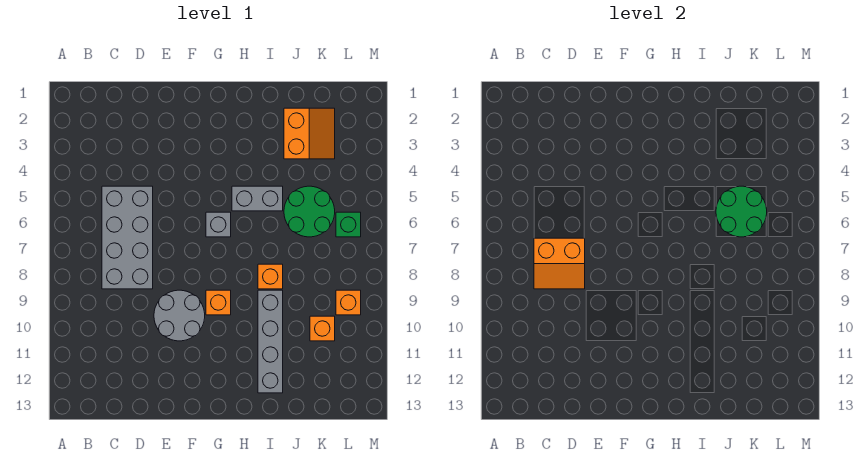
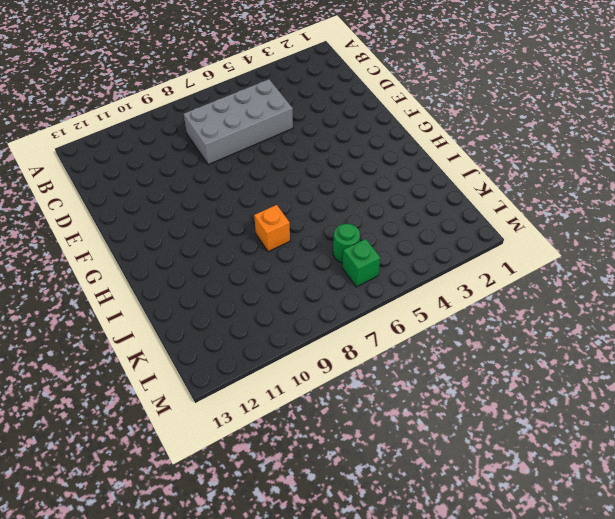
green 1x1 round brick [333,224,360,263] -> green 2x2 round brick [284,186,335,237]
none -> grey 2x2 round brick [154,290,205,341]
none -> grey 1x1 brick [206,212,231,237]
none -> orange 1x1 brick [206,290,231,315]

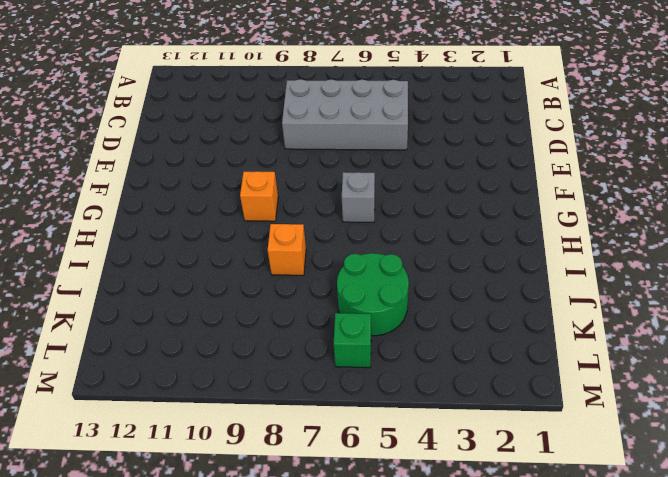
none -> grey 2x2 round brick [154,290,205,341]
none -> grey 1x2 brick [232,186,283,211]
none -> grey 1x4 brick [258,290,283,393]

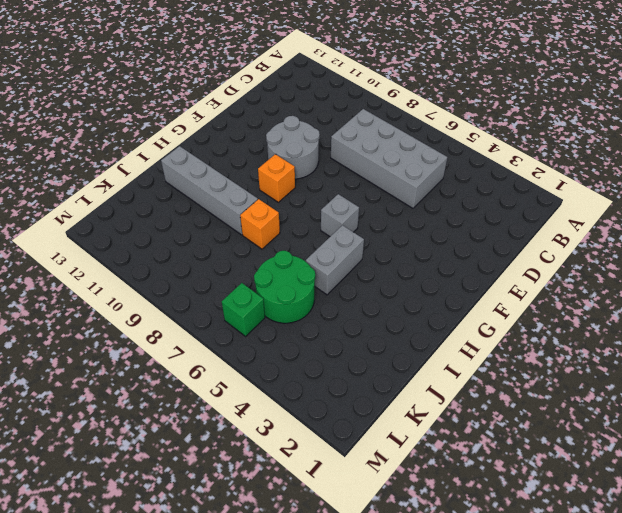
none -> orange 2x2 slope [284,108,335,159]
none -> orange 1x1 brick [310,316,335,341]
none -> orange 1x1 brick [336,290,361,315]

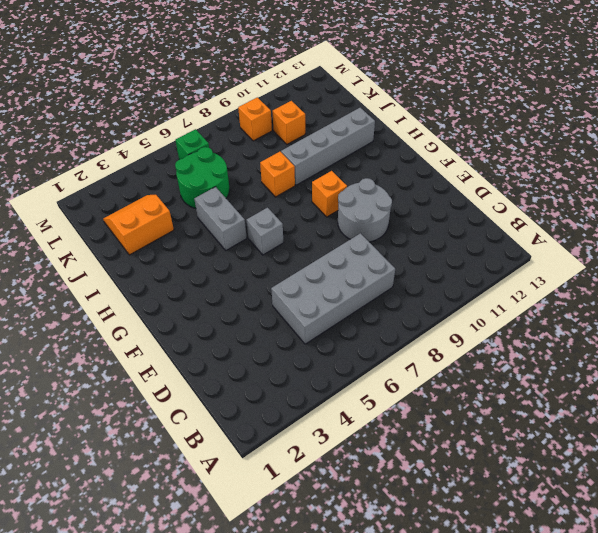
none -> orange 2x2 slope [534,238,585,289]
none -> green 2x2 round brick [716,186,767,237]

